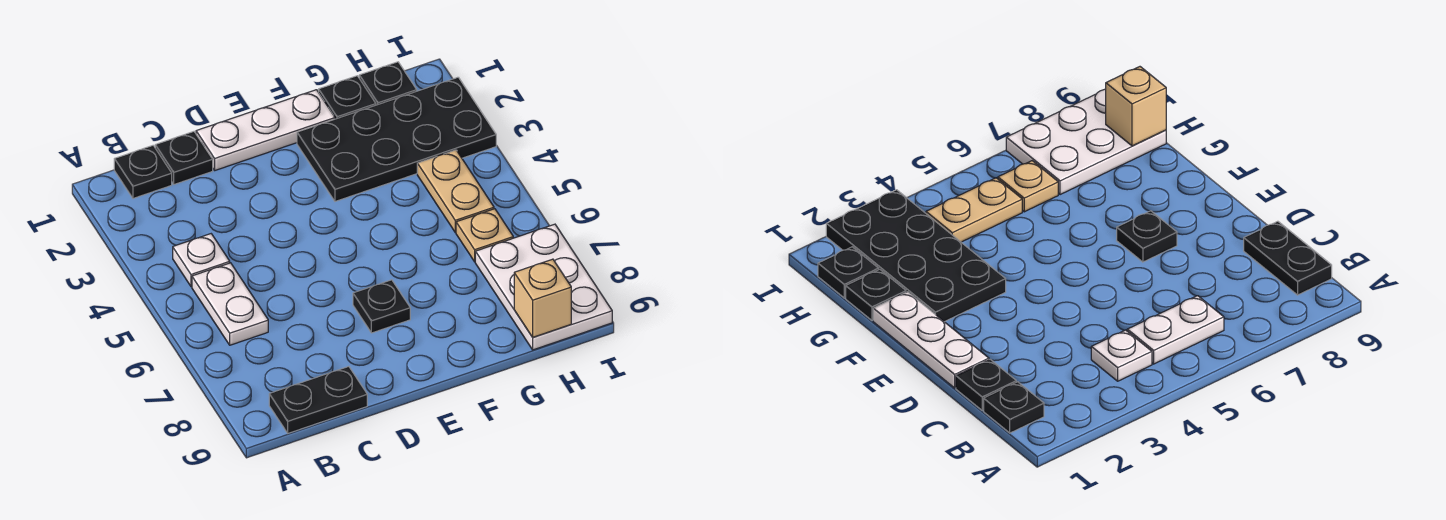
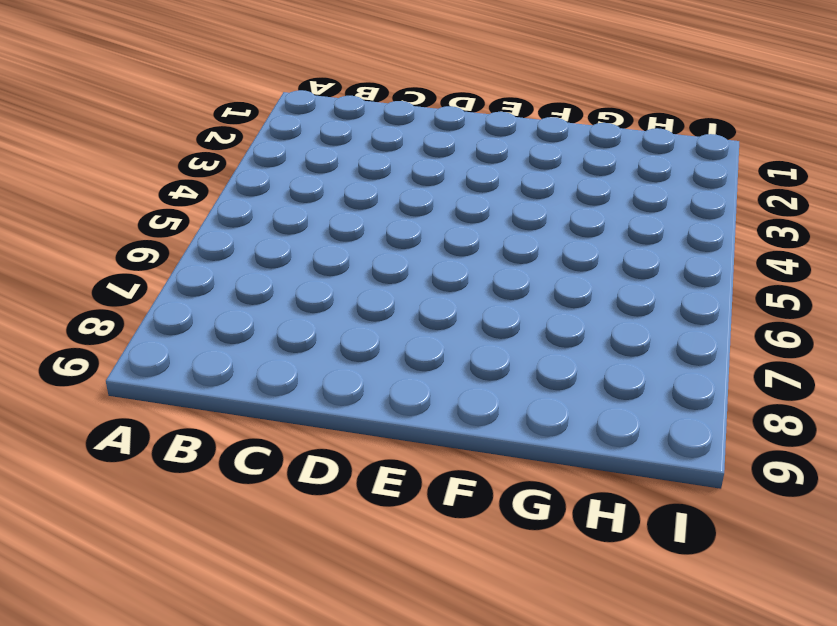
none -> black 1x1 plate [114,146,172,198]
none -> white 1x1 plate [173,234,230,287]
none -> white 1x2 plate [192,263,268,345]

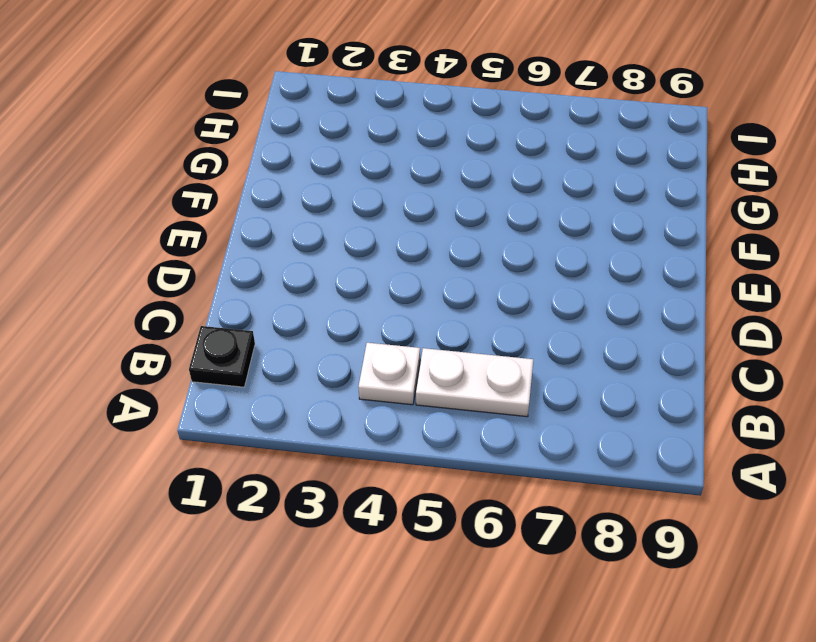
none -> black 1x2 plate [269,366,367,433]
none -> black 1x1 plate [155,132,213,184]
none -> white 1x3 plate [196,90,335,170]

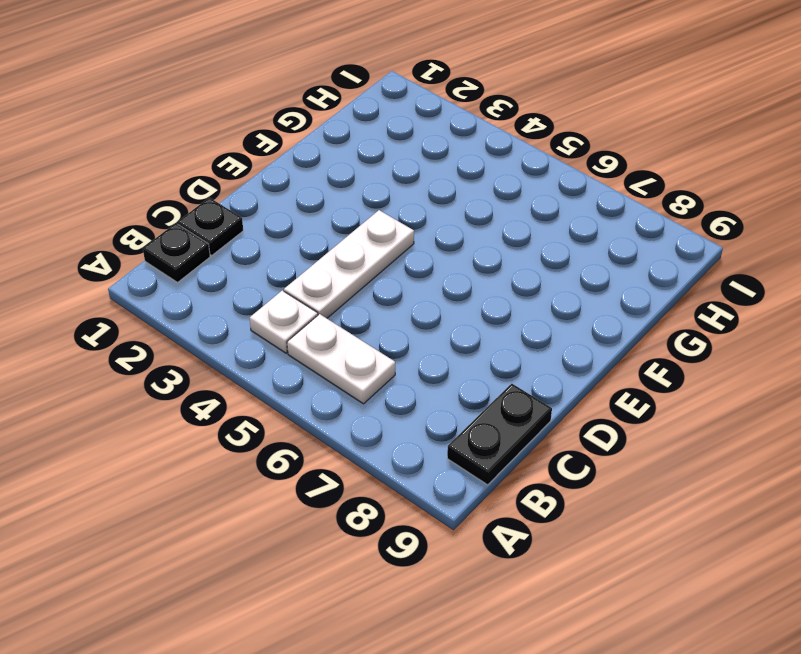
white 1x3 plate [284,210,414,318] -> white 1x3 plate moved to [196,90,335,170]
none -> black 1x1 plate [353,280,410,333]
none -> black 2x4 plate [297,77,496,201]
none -> black 1x1 plate [319,76,376,119]

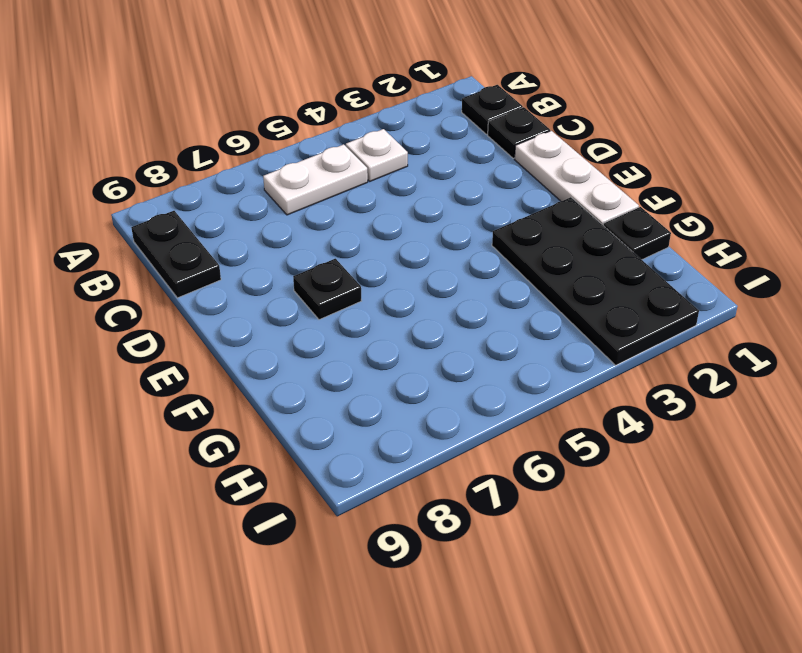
none -> black 1x1 plate [359,62,417,105]
none -> tan 1x2 plate [417,150,494,232]
none -> tan 1x1 plate [456,209,513,262]

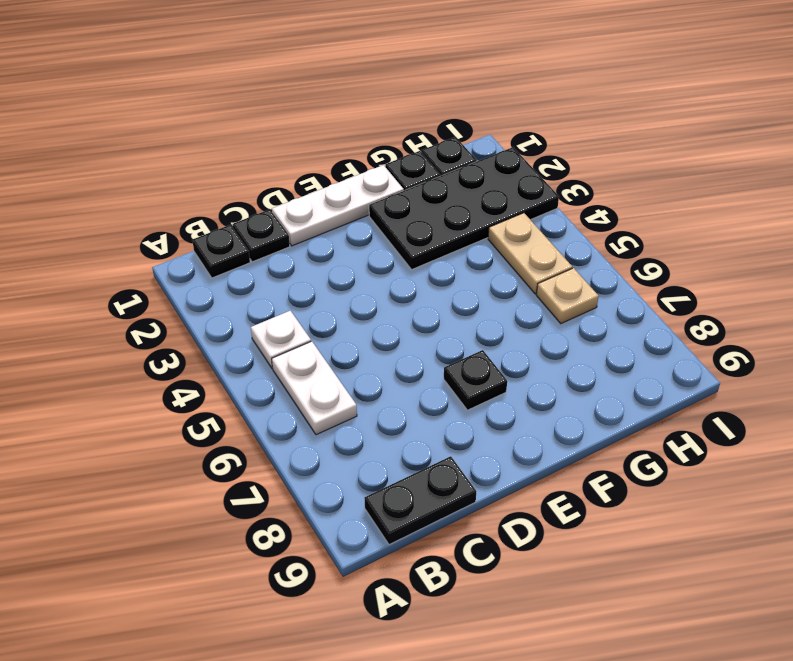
none -> white 2x3 plate [475,224,612,350]
none -> tan 1x1 brick [514,259,571,337]

